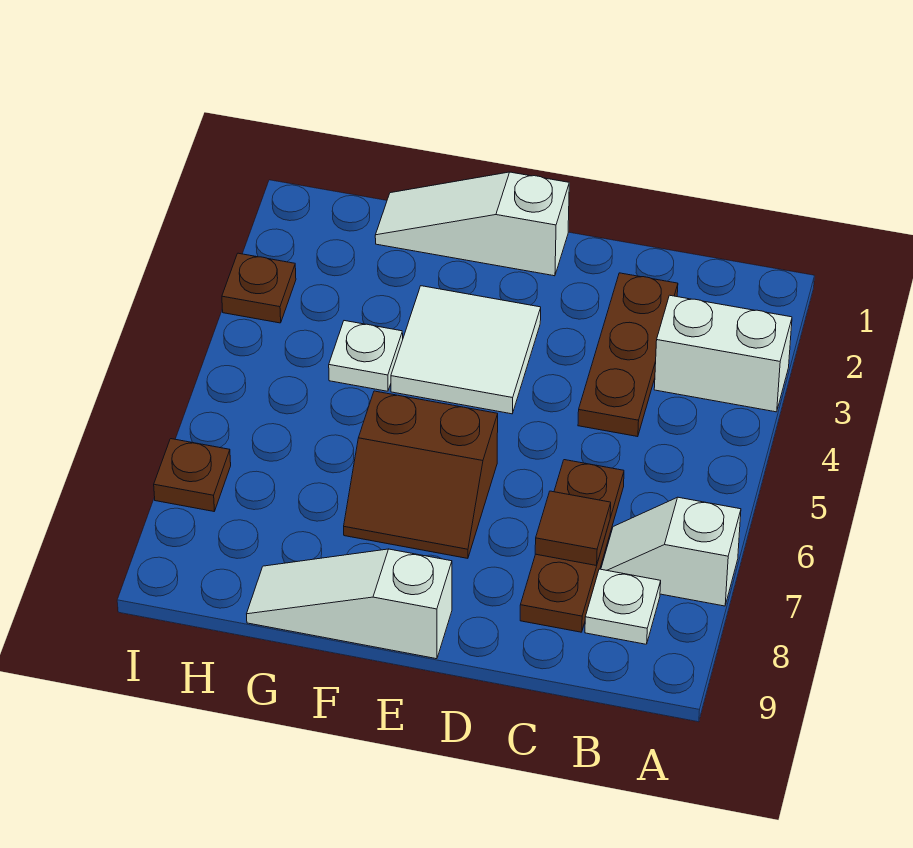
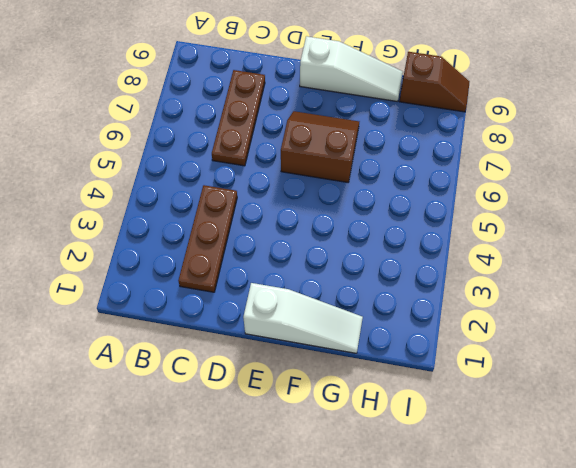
brown 1x2 slope [399,52,470,112] -> none
none -> white 1x2 brick [654,295,792,412]
none -> white 1x2 slope [601,497,741,606]
none -> white 1x1 plate [585,569,661,644]

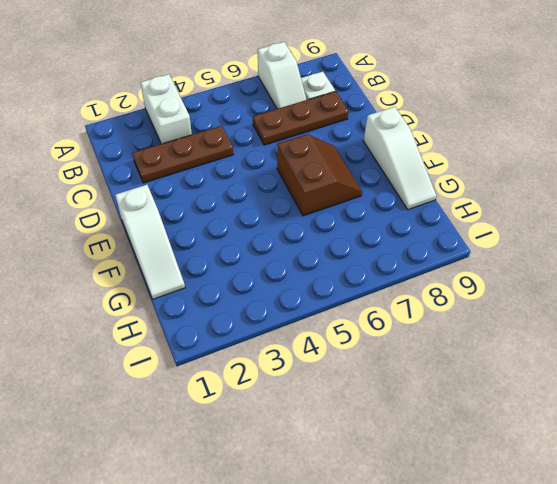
none -> white 2x2 tile [391,286,541,414]
none -> white 1x1 plate [329,321,403,391]
none -> brown 1x1 plate [222,253,296,323]

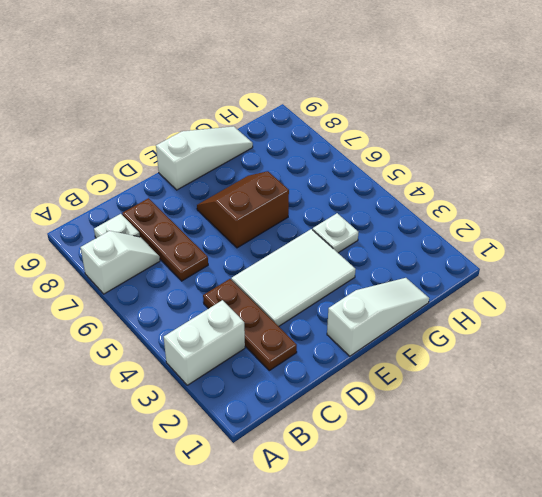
white 2x3 tile [231,229,356,326] -> white 2x2 tile [391,286,541,414]
none -> brown 1x1 plate [222,253,296,323]
none -> brown 1x1 plate [154,439,231,511]
none -> brown 1x1 tile [535,491,611,566]

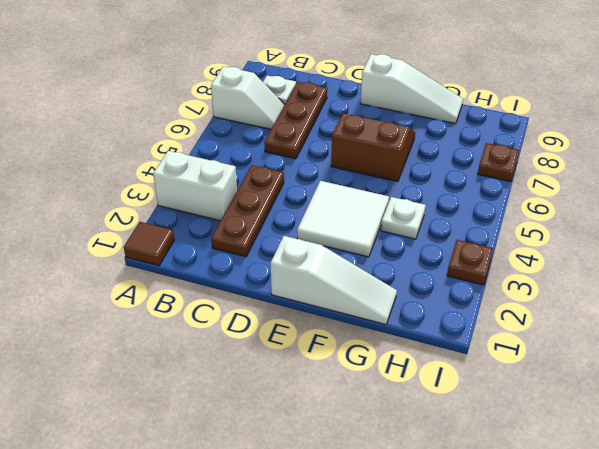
brown 1x1 tile [124,222,174,266] -> brown 1x1 tile moved to [535,491,611,566]

